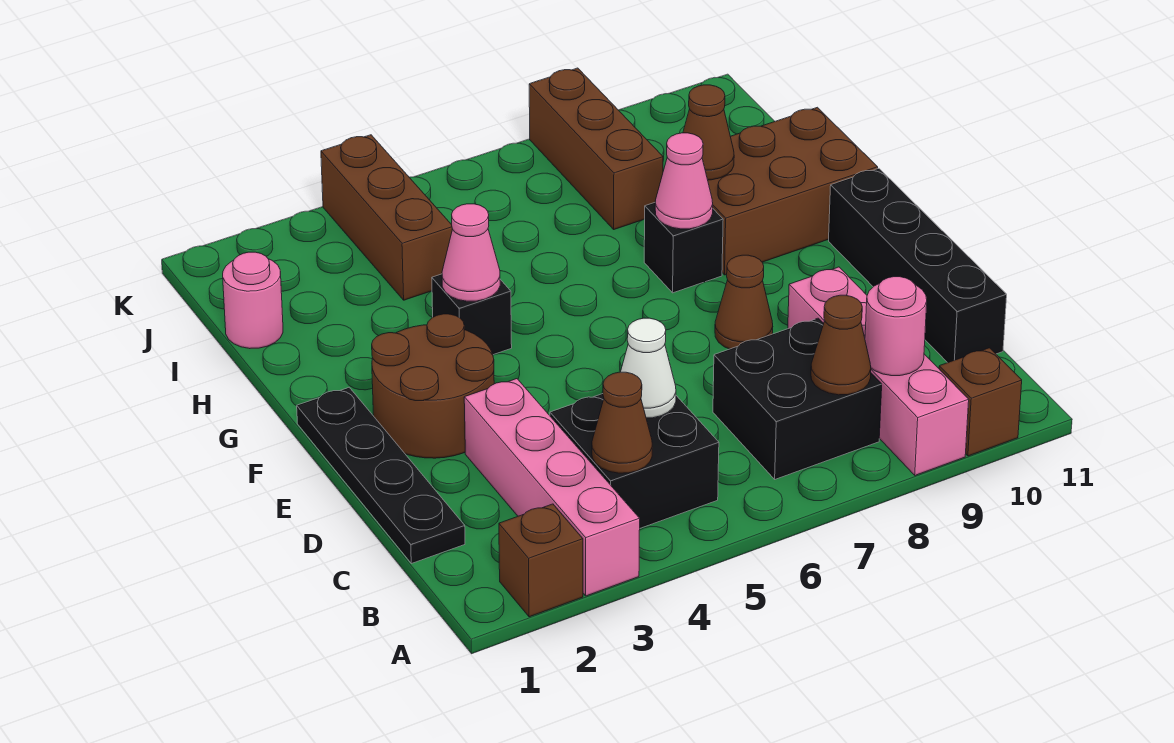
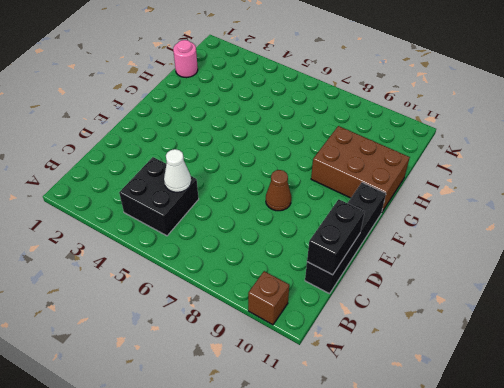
black 1x2 brick [307,199,365,275] -> none
none -> brown 1x1 brick [499,504,583,617]
none -> pink 1x4 brick [464,379,640,596]
none -> pink 1x4 brick [788,267,969,475]

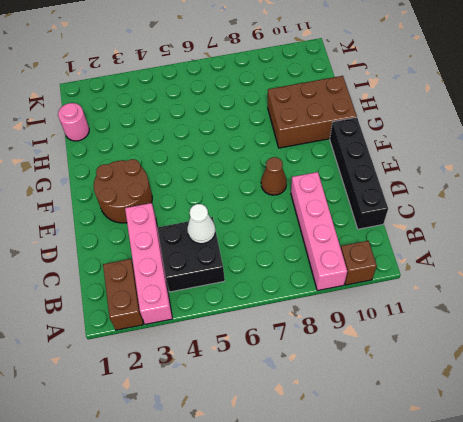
brown 1x2 brick [103,259,143,330] -> brown 1x1 brick [499,504,583,617]
none -> black 2x2 brick [713,318,882,479]
none -> black 1x4 plate [297,387,465,564]
none -> black 1x1 brick [432,274,512,355]

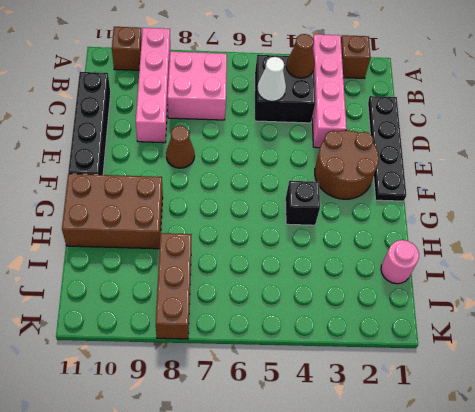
pink 2x2 brick [168,52,227,120] -> black 2x2 brick [713,318,882,479]
none -> black 1x1 brick [644,203,723,293]
none -> brown 1x3 brick [321,135,452,300]
none -> brown 1x1 cone [811,295,871,395]

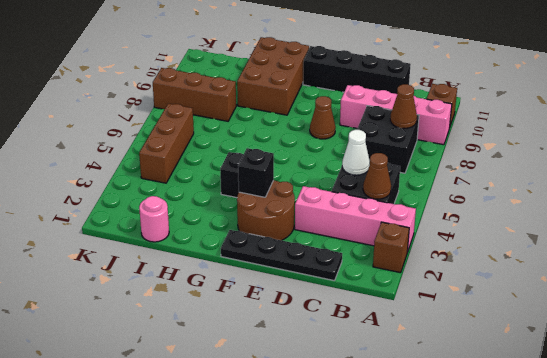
black 1x1 brick [238,148,274,197] -> black 1x1 brick moved to [644,203,723,293]
brown 1x3 brick [139,104,194,183] -> brown 1x3 brick turned to [321,135,452,300]
none -> pink 1x1 round brick [865,277,927,376]
none -> pink 1x1 cone [442,204,500,301]
none -> pink 1x1 cone [655,133,713,229]

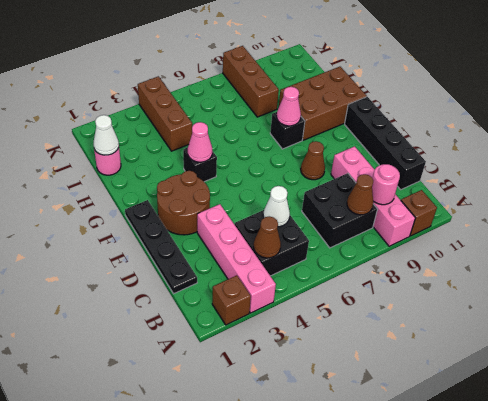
white 1x1 cone [93,115,119,155] -> none
none -> brown 1x1 cone [683,85,734,180]

